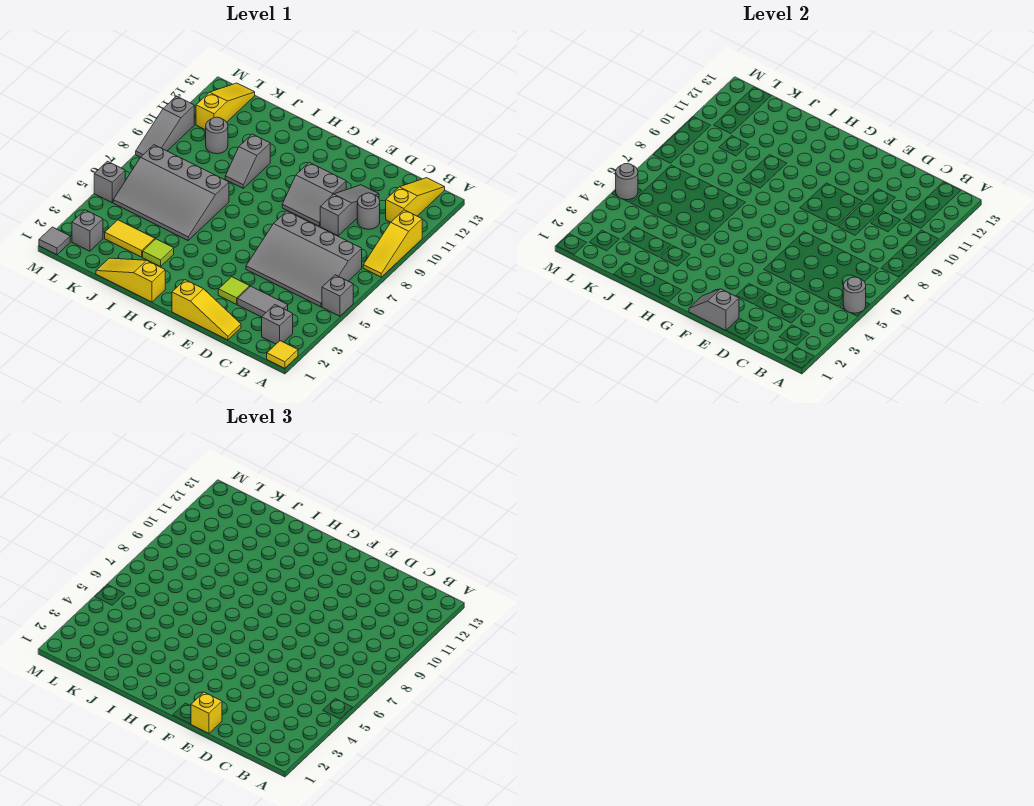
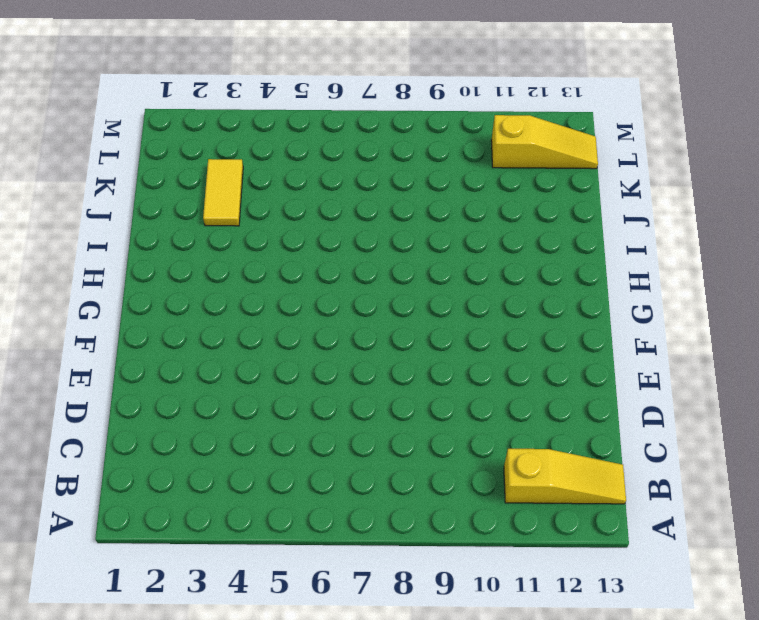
none -> yellow 1x1 tile [267,341,298,368]
none -> grey 1x1 brick [322,275,353,316]
none -> yellow 1x3 slope [363,210,422,277]

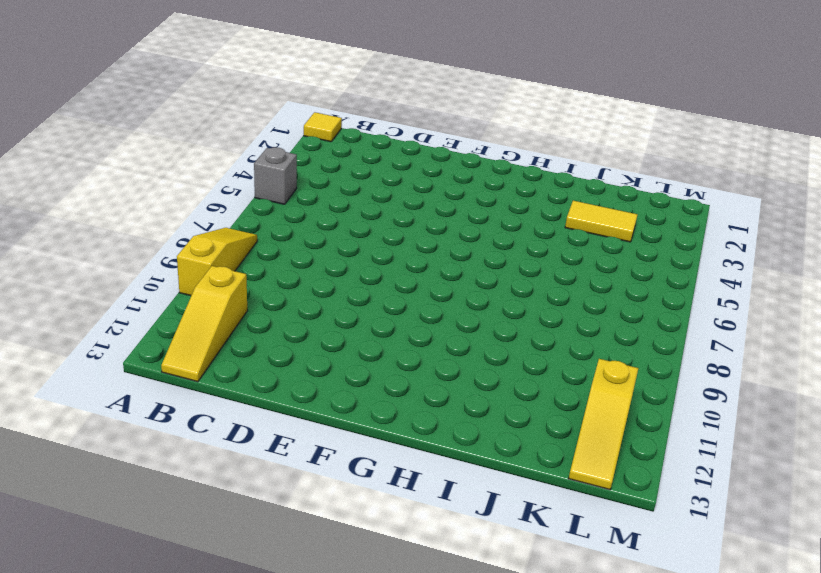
none -> grey 1x1 brick [262,305,293,344]
none -> grey 3x4 slope [246,211,362,307]
none -> grey 1x2 tile [237,286,288,317]

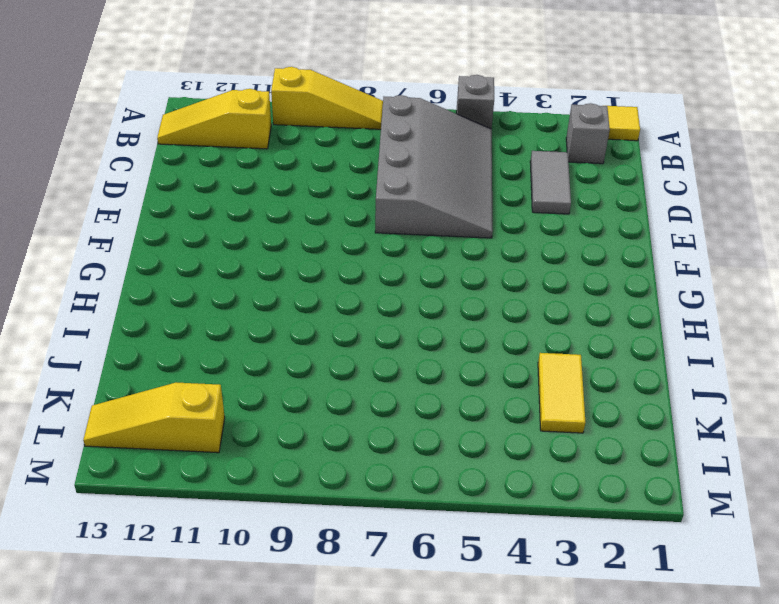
none -> grey 1x1 round brick [357,193,380,229]
none -> yellow 1x3 slope [172,280,241,340]
none -> grey 1x3 slope [320,185,379,236]

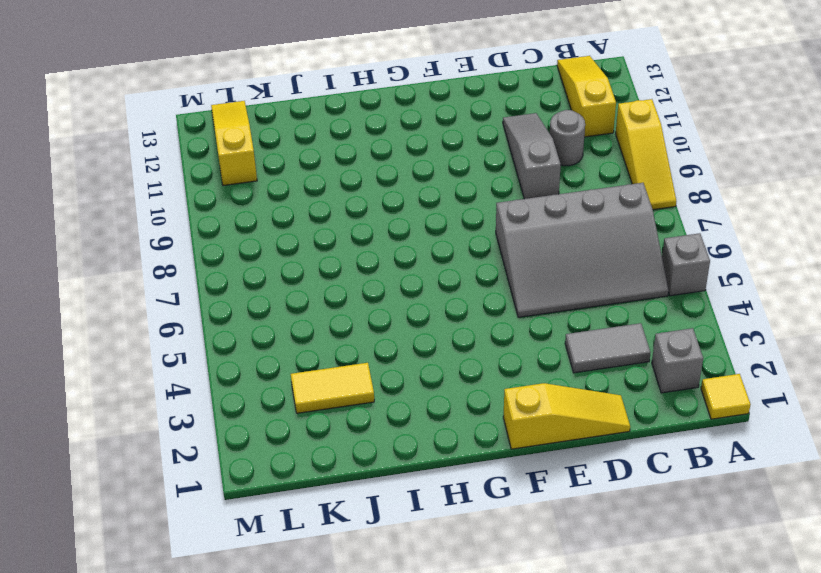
none -> lime 1x1 tile [218,277,250,304]
none -> grey 2x2 slope [282,162,346,226]
none -> yellow 1x3 slope [96,258,165,302]

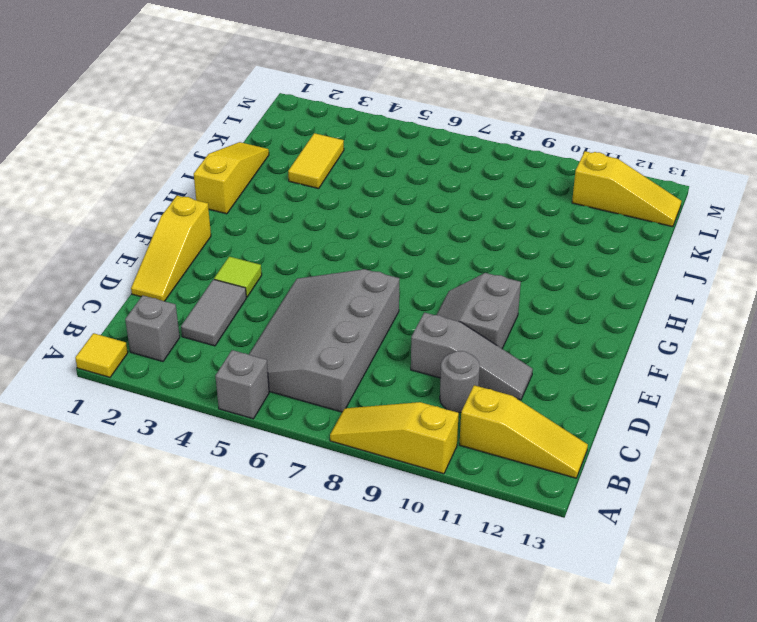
none -> lime 1x1 tile [143,239,174,267]
none -> grey 3x4 slope [113,145,229,240]
none -> grey 1x2 slope [225,134,270,188]

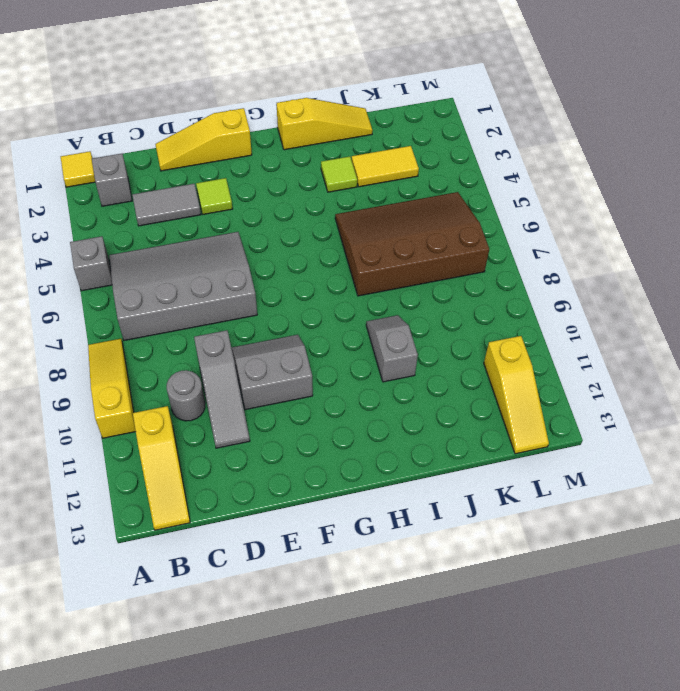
brown 3x4 slope [335,192,489,296] -> grey 3x4 slope [113,145,229,240]
none -> grey 1x1 round brick [206,117,228,154]
none -> grey 1x1 brick [72,210,103,251]
none -> grey 1x1 tile [39,227,70,255]

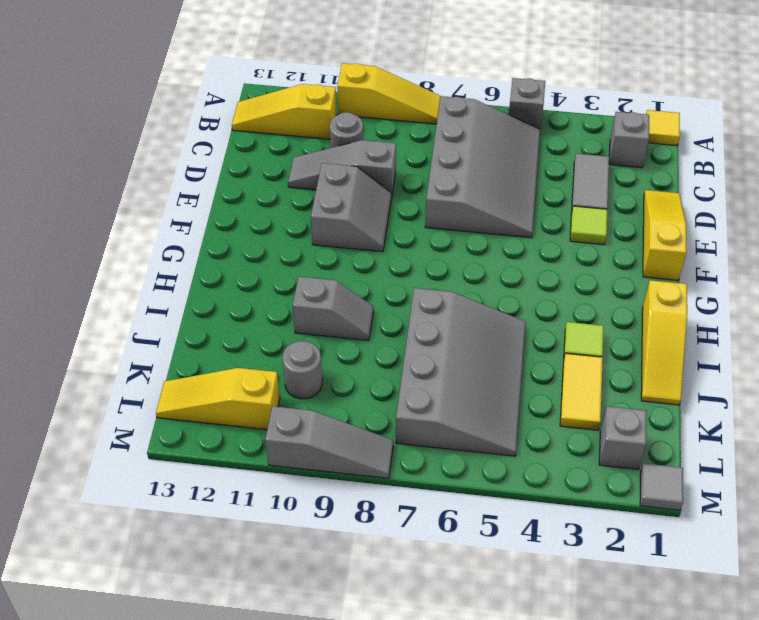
none -> grey 1x1 brick [94,161,125,202]
none -> grey 1x1 round brick [843,277,866,313]
none -> grey 1x2 slope [689,289,739,330]

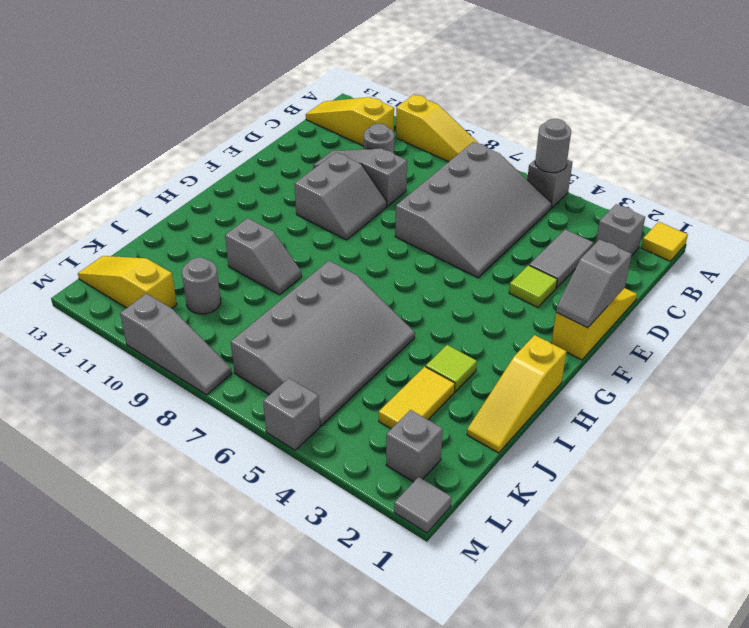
none -> grey 1x1 round brick [616,163,638,200]
none -> yellow 1x1 brick [191,692,222,733]

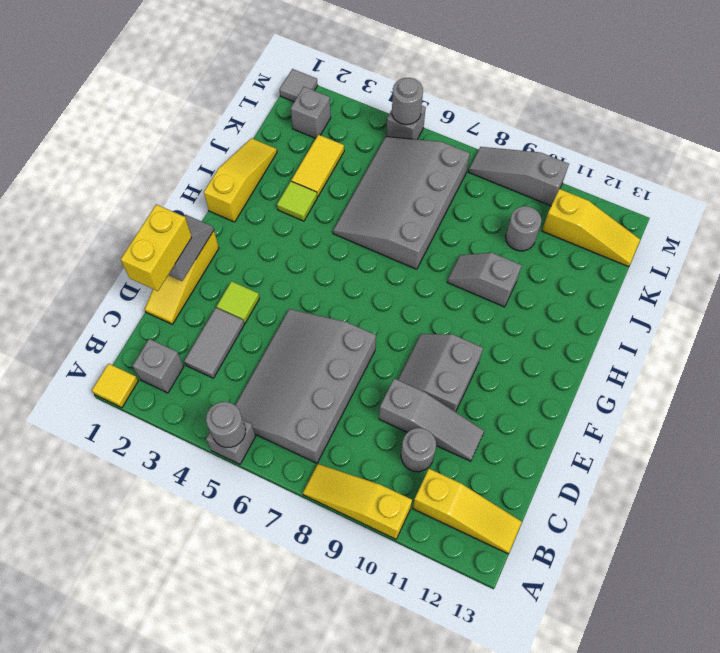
yellow 1x2 brick [121,204,192,291] -> yellow 1x1 brick [191,692,222,733]

